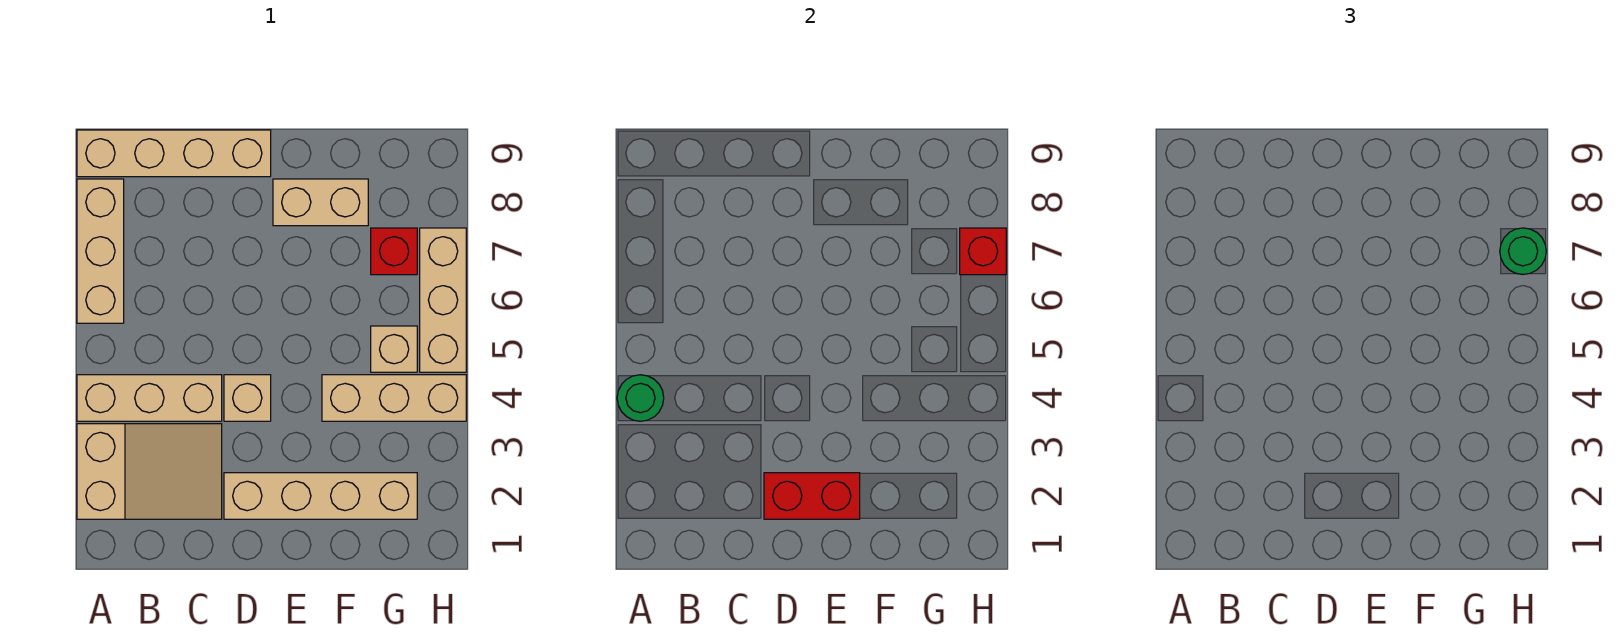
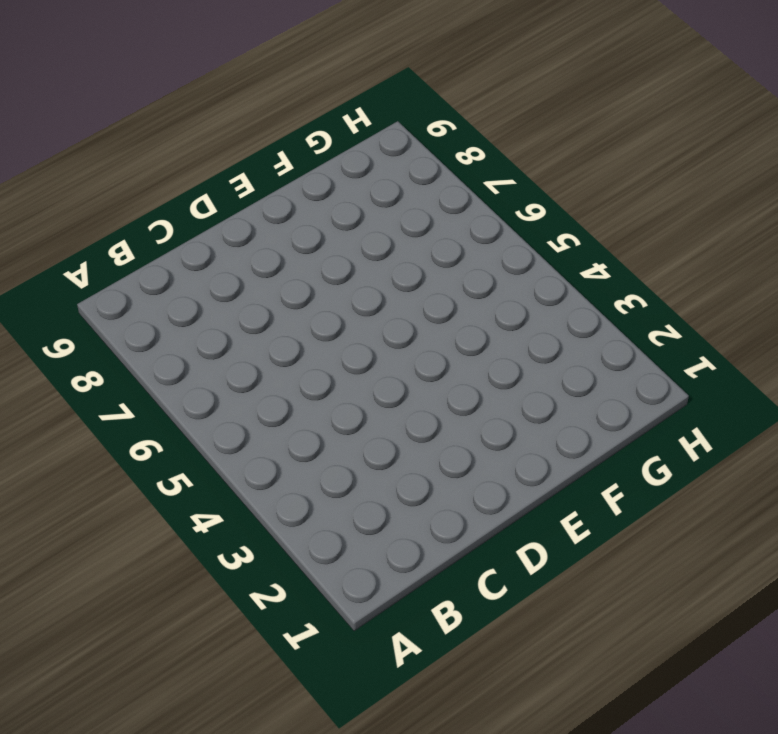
none -> tan 2x3 slope [77,424,222,519]
none -> tan 1x3 brick [77,375,222,421]
none -> tan 1x3 brick [77,179,124,323]

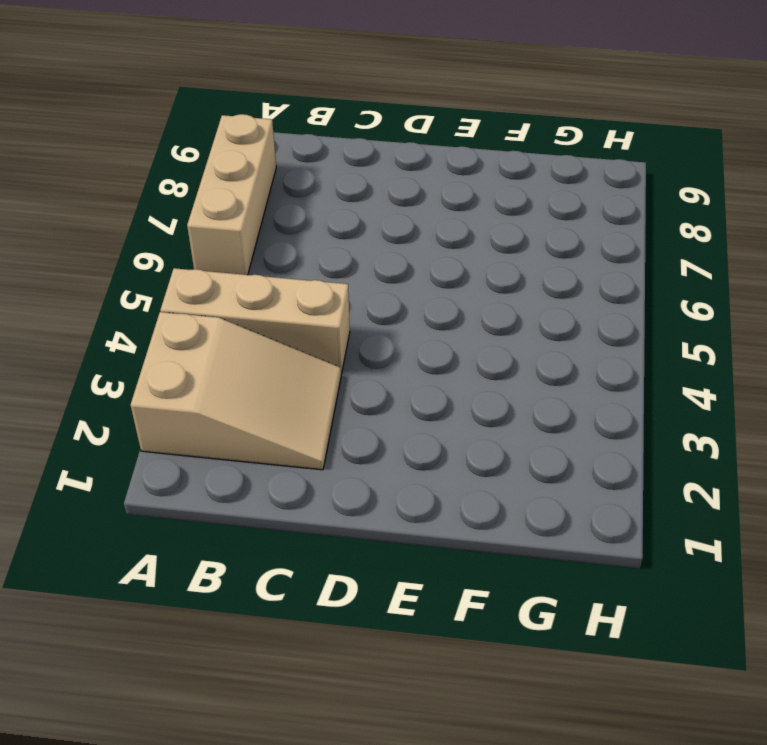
none -> tan 1x4 brick [77,130,271,177]
none -> tan 1x4 brick [224,473,417,519]
none -> tan 1x1 brick [224,375,271,421]

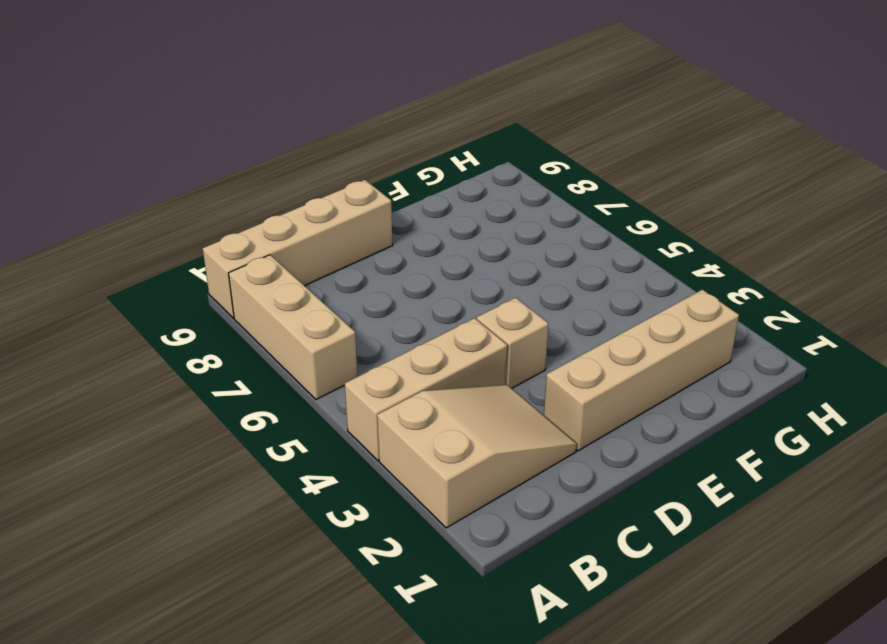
none -> tan 1x2 brick [273,179,368,226]
none -> tan 1x3 brick [322,375,466,421]
none -> tan 1x1 brick [371,326,417,372]

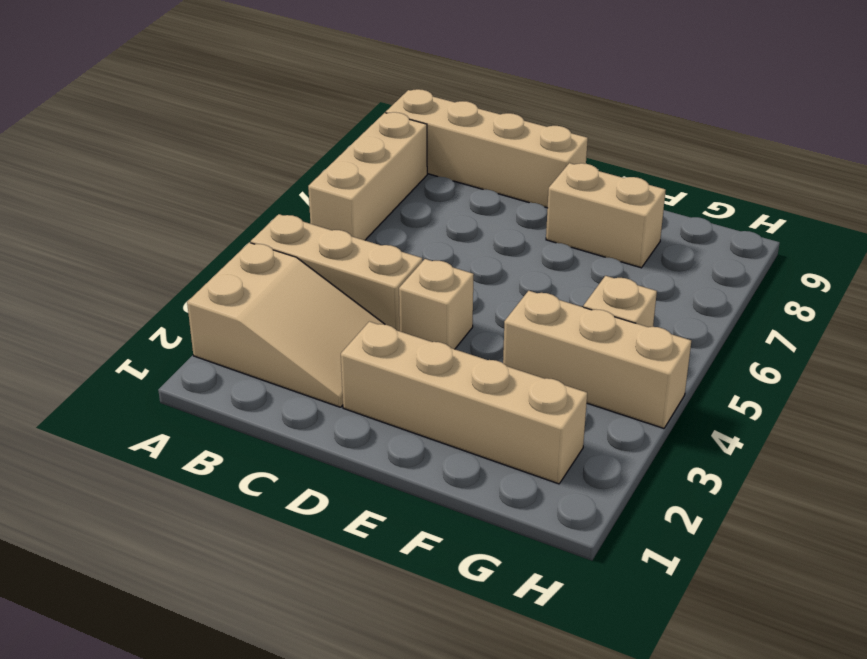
none -> red 1x1 brick [371,228,417,275]
none -> tan 1x3 brick [420,228,466,372]
none -> green 1x1 round brick [617,375,664,421]

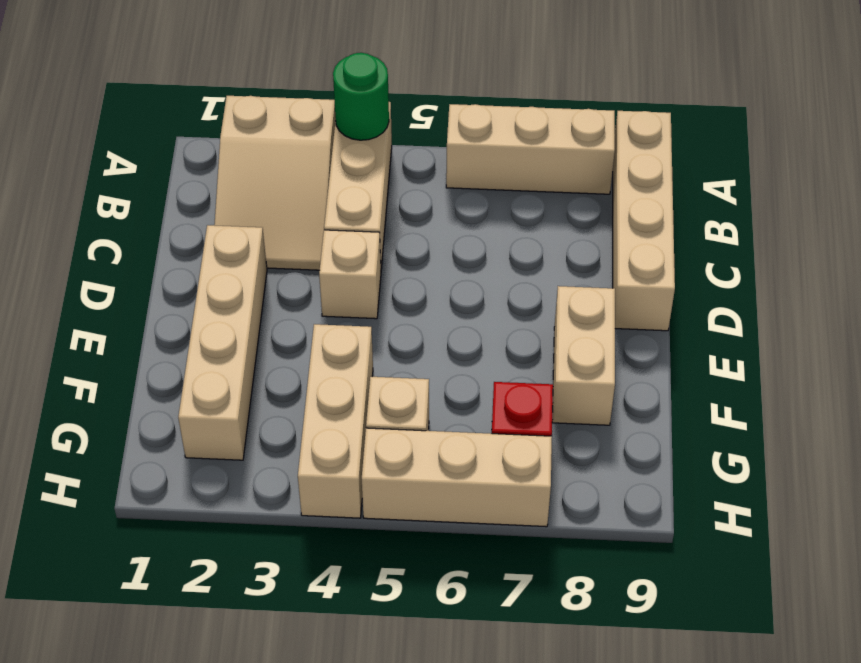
none -> red 1x2 brick [764,473,860,519]
none -> red 1x1 brick [960,228,1006,275]
none -> green 1x1 round brick [1500,228,1546,274]

